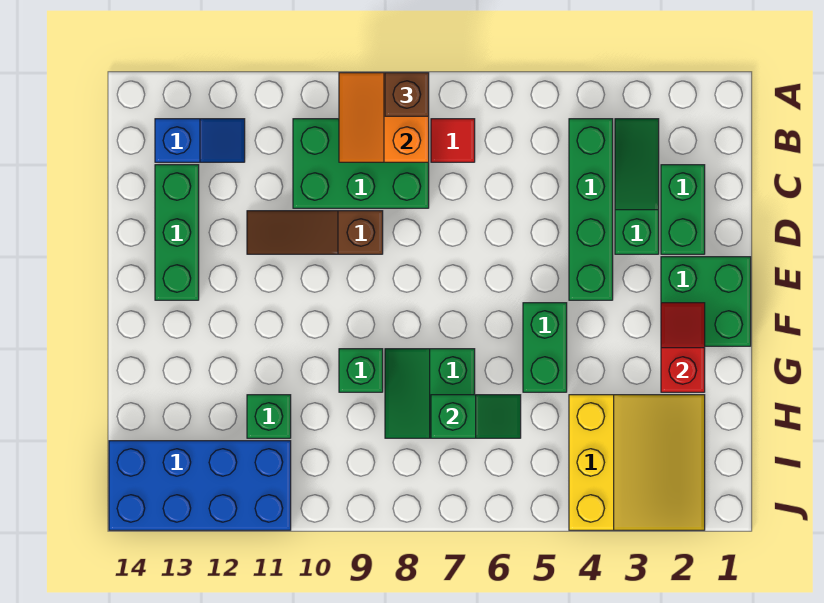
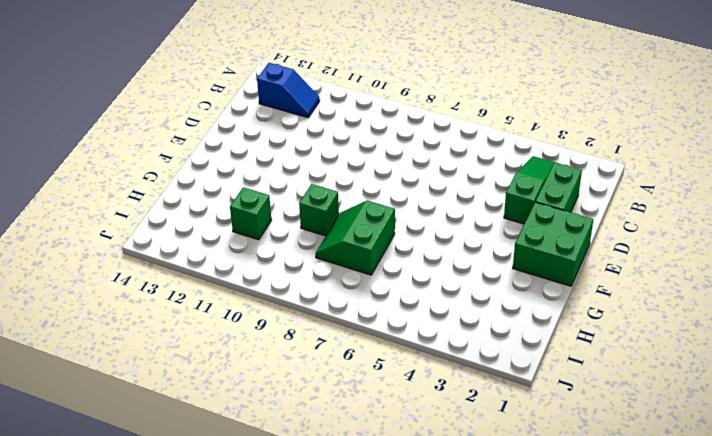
none -> green 1x4 brick [569,119,613,300]
none -> red 1x1 tile [431,119,475,162]
none -> green 2x3 brick [293,119,429,208]

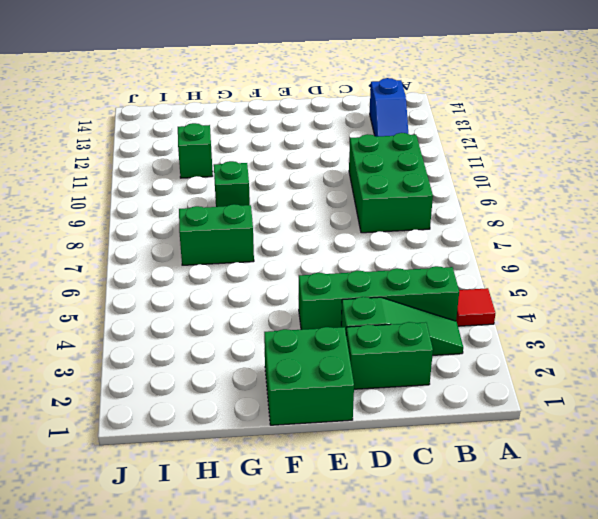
red 1x1 tile [456,288,495,326] -> red 1x1 tile moved to [431,119,475,162]
none -> green 1x3 brick [155,165,199,300]
none -> brown 1x3 slope [247,211,383,254]
none -> green 1x2 brick [523,303,567,392]

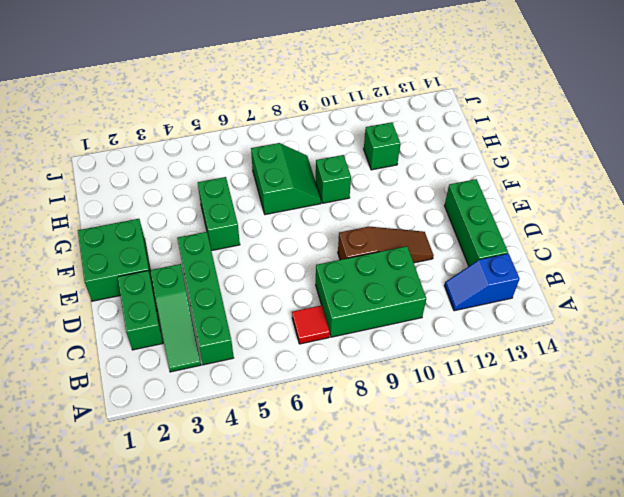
none -> yellow 3x3 slope [569,395,705,530]
none -> blue 2x4 brick [109,441,291,530]
none -> orange 2x2 slope [339,73,429,162]

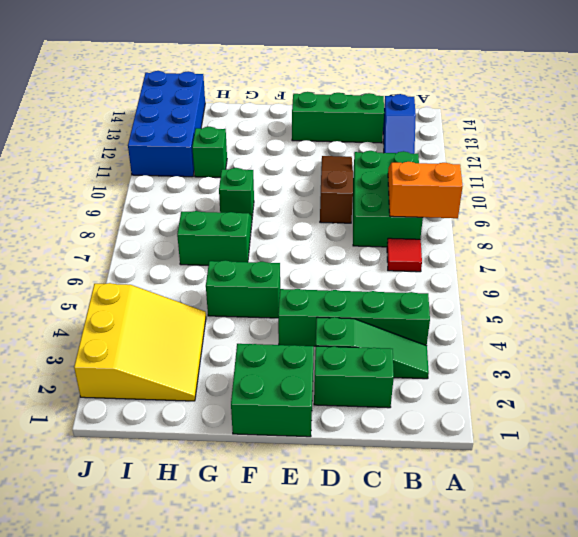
yellow 3x3 slope [74,283,206,401] -> yellow 3x3 slope turned to [569,395,705,530]
none -> red 1x2 slope [661,303,705,392]
none -> green 1x2 slope [431,395,521,438]
none -> brown 1x1 brick [385,73,429,116]

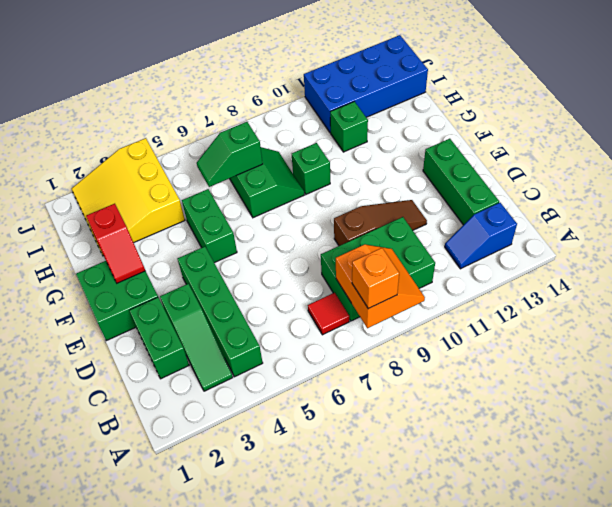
orange 1x1 brick [352,248,399,309] -> brown 1x1 brick [385,73,429,116]

